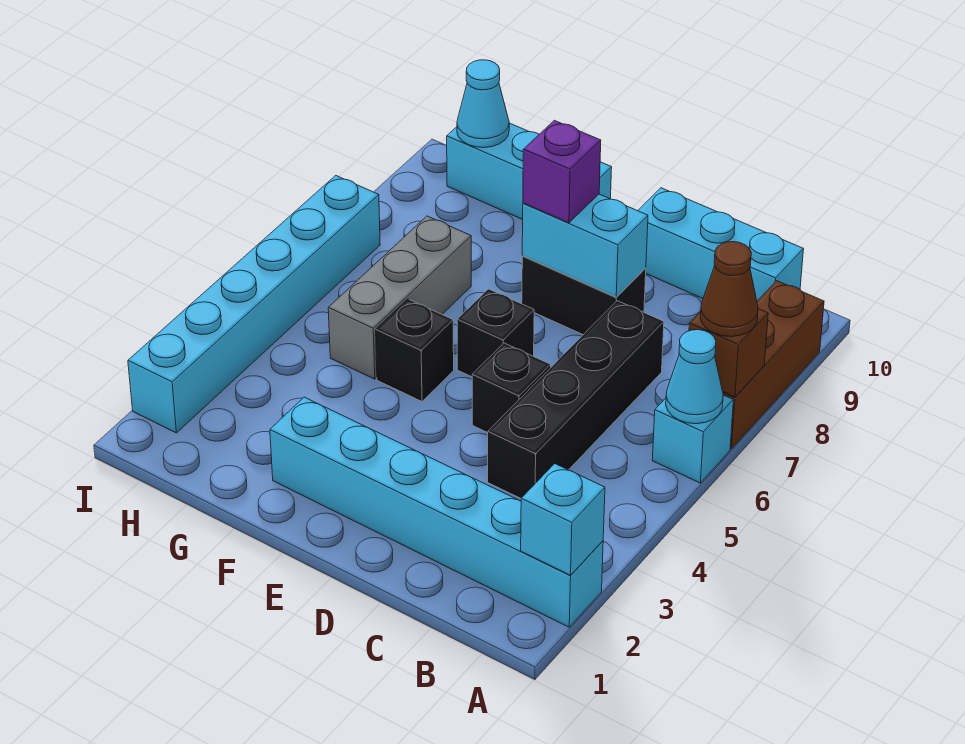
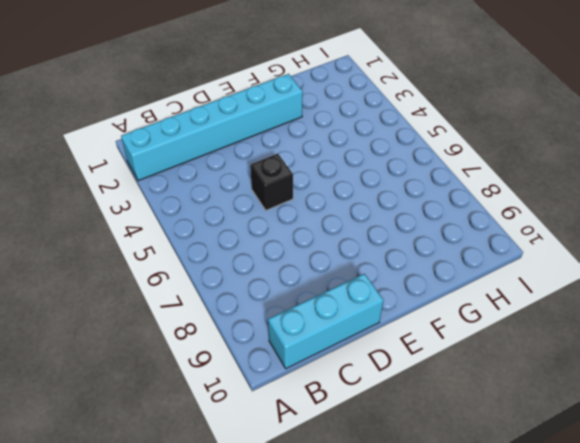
none -> cyan 1x1 brick [652,395,733,483]
none -> brown 1x3 brick [723,281,824,449]
none -> black 1x4 brick [488,301,664,498]

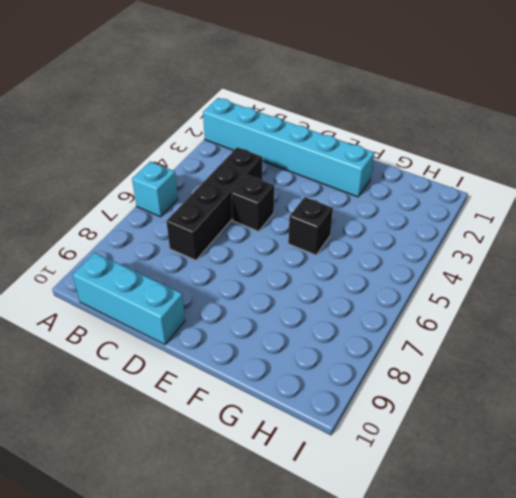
none -> brown 1x3 brick [723,281,824,449]
none -> black 1x2 brick [522,256,646,335]
none -> black 1x1 brick [457,289,534,377]

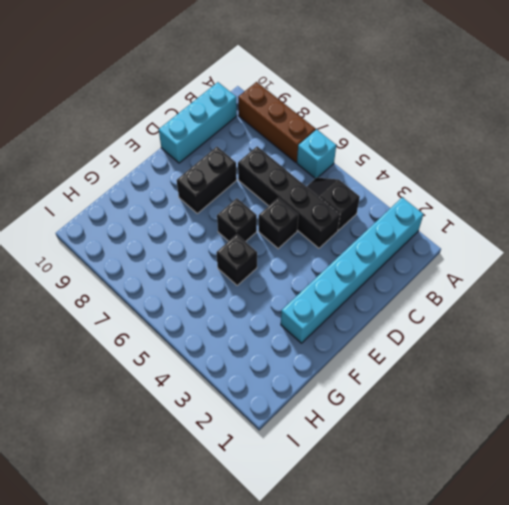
black 1x2 slope [307,178,360,230] -> none
none -> cyan 1x3 brick [447,123,612,219]
none -> grey 1x3 brick [328,216,471,379]
none -> cyan 1x6 brick [128,176,380,433]

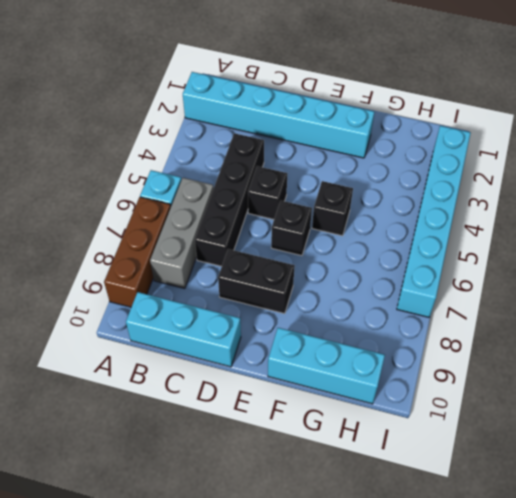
grey 1x3 brick [150,178,214,289] -> grey 1x3 brick moved to [328,216,471,379]
none -> cyan 1x1 brick [521,464,605,575]
none -> cyan 1x1 cone [666,330,723,424]
none -> brown 1x1 brick [689,309,768,397]

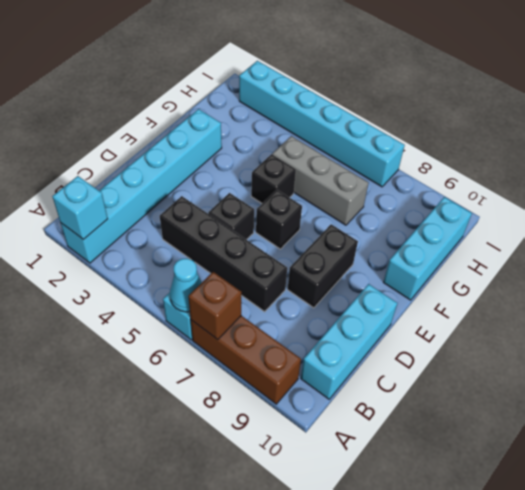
none -> cyan 1x2 brick [522,194,648,297]
none -> cyan 1x1 cone [457,60,509,148]
none -> brown 1x1 cone [700,242,758,337]

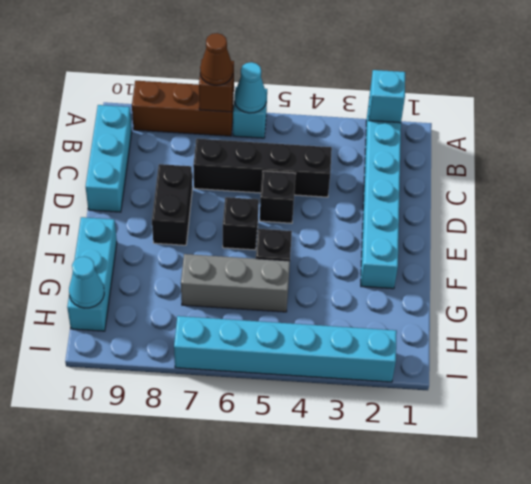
none -> cyan 1x2 brick [522,194,648,297]
none -> purple 1x1 brick [523,120,601,223]

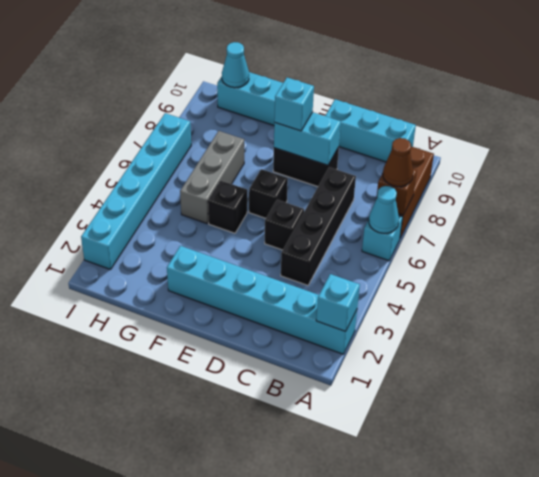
cyan 1x1 brick [274,78,314,131] -> purple 1x1 brick [523,120,601,223]

